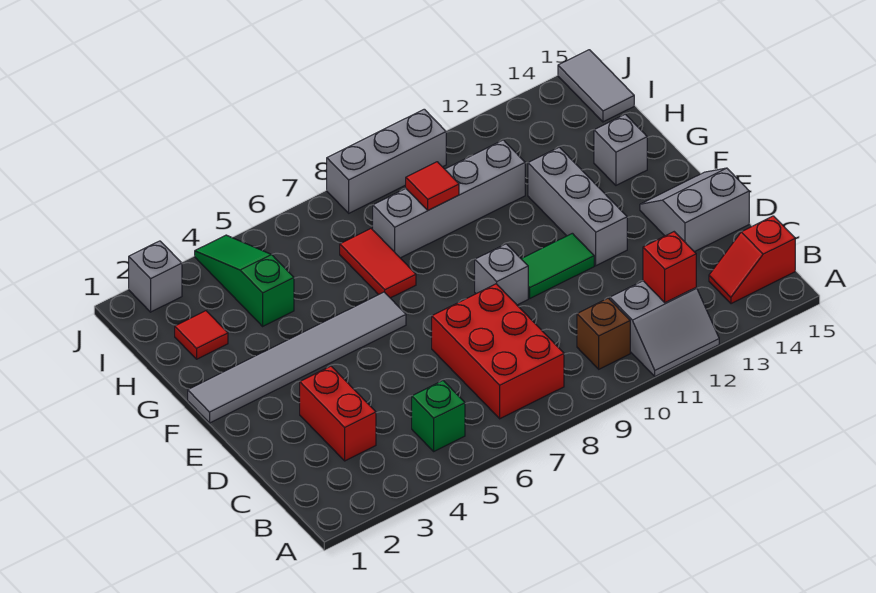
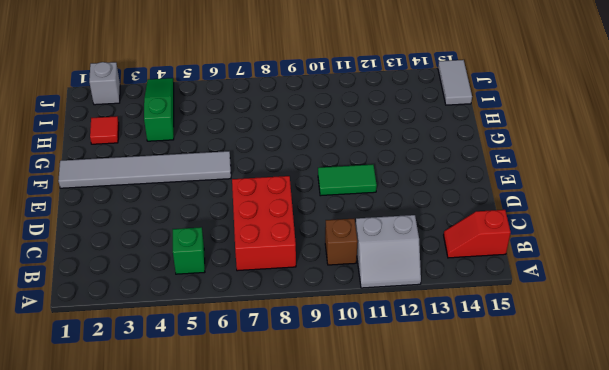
none -> red 1x2 brick [300,366,376,461]
none -> grey 2x2 slope [640,168,749,252]
none -> grey 1x1 brick [475,244,528,305]

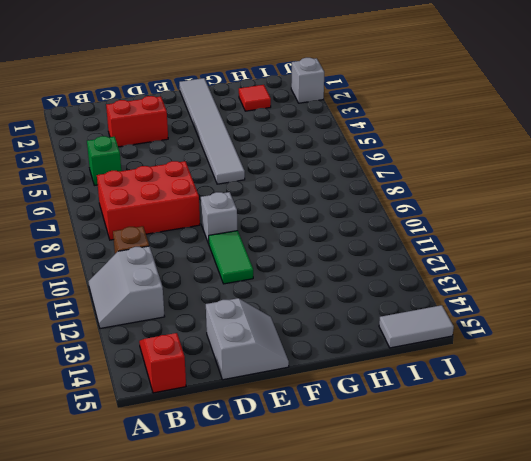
none -> grey 1x3 brick [528,147,627,266]
none -> red 1x2 tile [340,229,416,298]
none -> grey 1x1 brick [594,114,647,185]

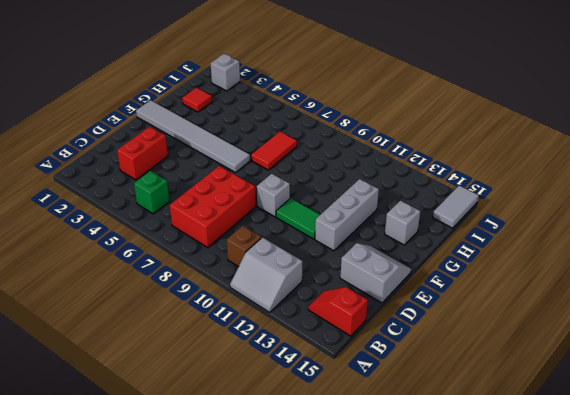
none -> green 1x3 slope [195,235,294,326]
none -> grey 1x4 brick [373,140,525,258]
none -> grey 1x3 brick [327,109,446,213]

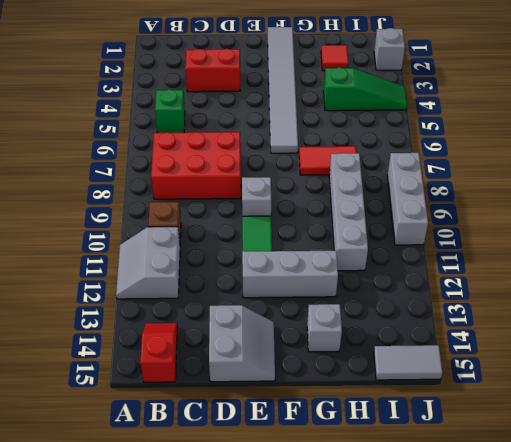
none -> red 1x1 brick [643,232,696,303]
none -> red 1x1 tile [406,162,459,210]

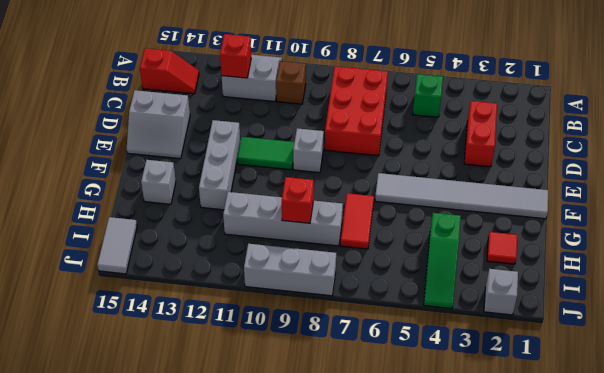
red 1x1 brick [282,177,314,223] -> red 1x1 tile [406,162,459,210]

